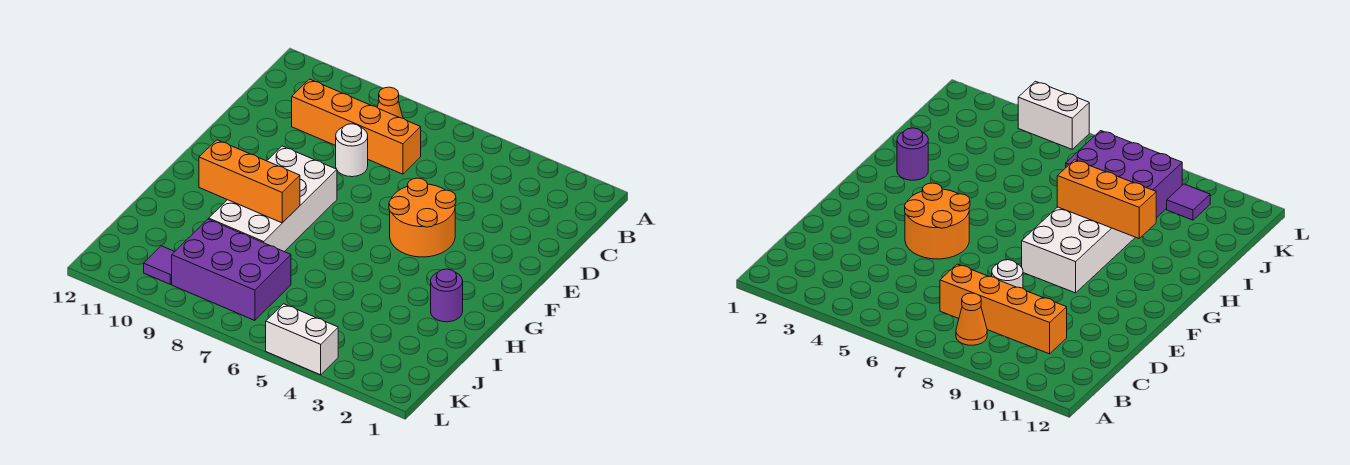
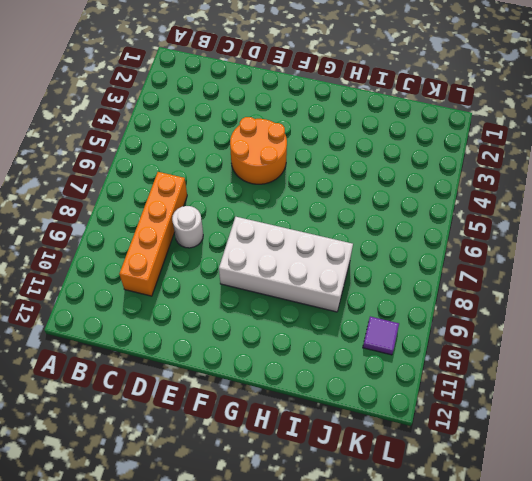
none -> orange 1x1 cone [377,87,403,118]
none -> purple 1x1 round brick [431,269,463,322]

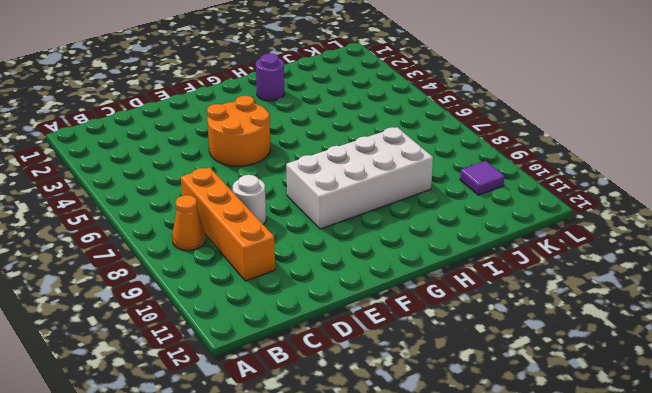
none -> purple 2x3 brick [172,219,291,321]
none -> white 1x2 brick [266,304,338,375]

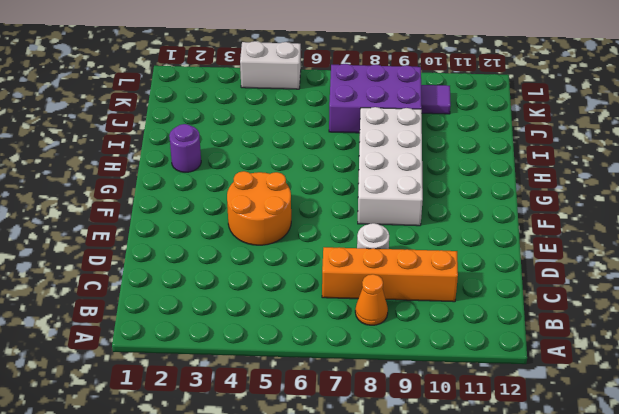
none -> orange 1x3 brick [199,140,300,223]

